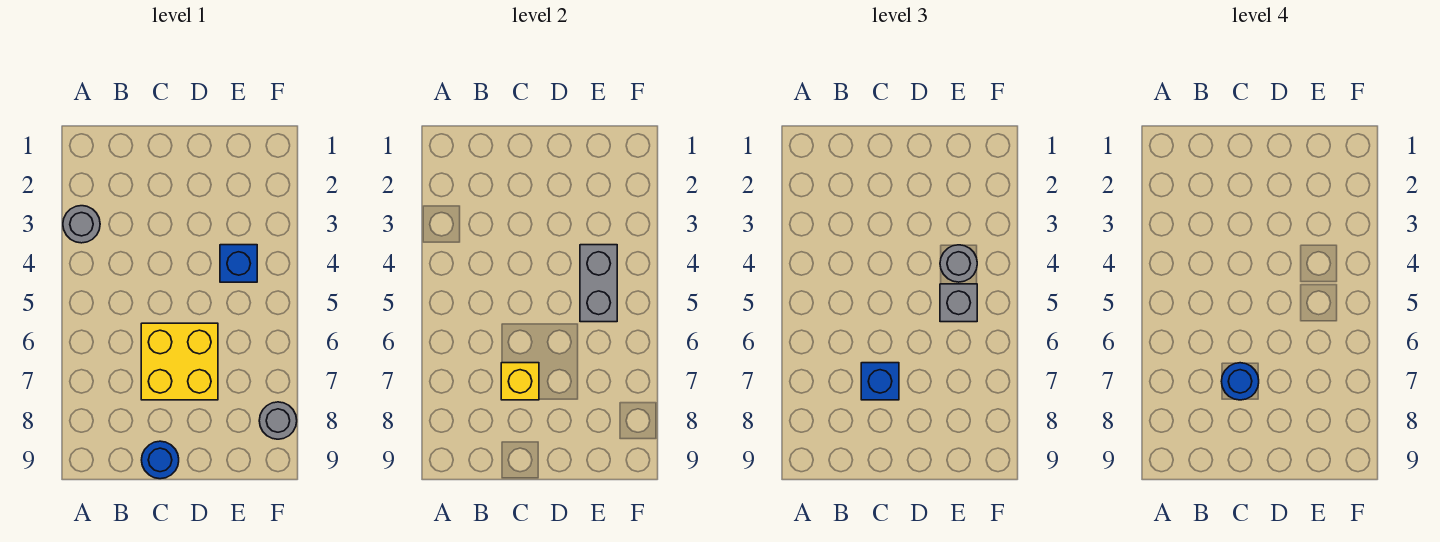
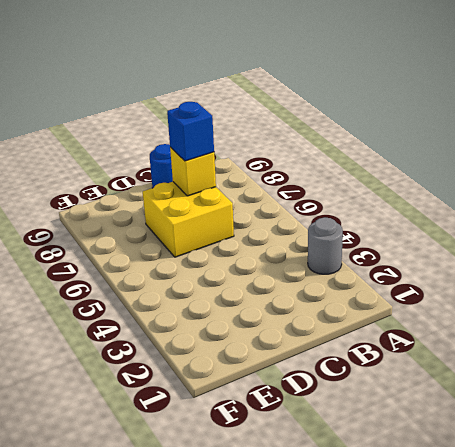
none -> blue 1x1 brick [220,245,257,282]
none -> grey 1x1 round brick [259,402,297,439]

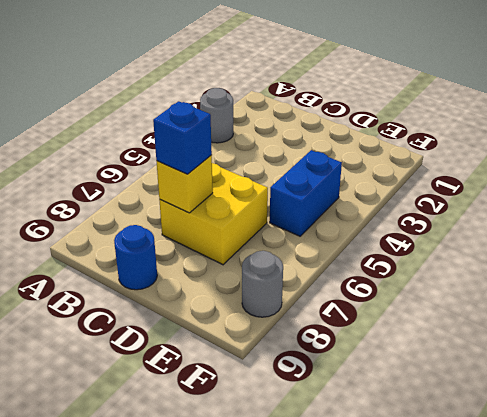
blue 1x2 brick [270,150,342,236] -> blue 1x1 brick [220,245,257,282]
none -> grey 1x2 brick [580,245,617,322]
none -> grey 1x1 round brick [940,245,977,282]

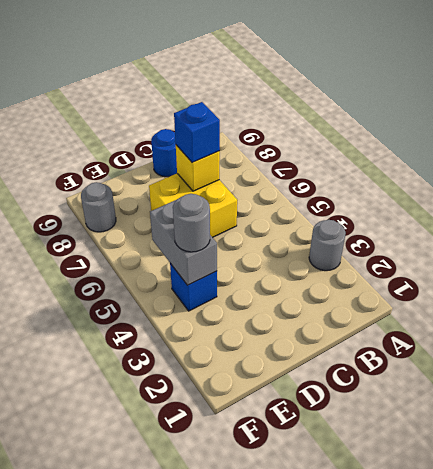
none -> grey 1x1 brick [940,284,977,322]
none -> blue 1x1 round brick [1221,363,1259,400]

